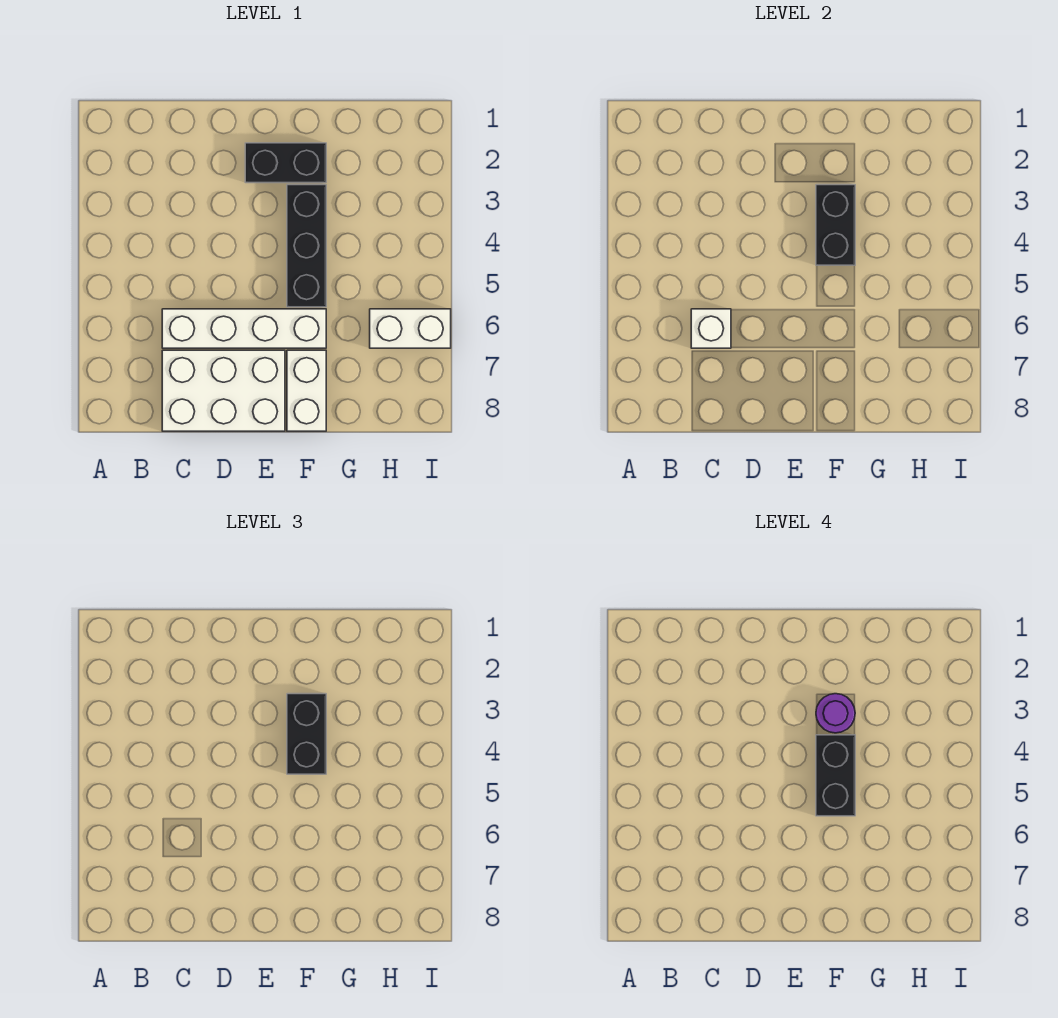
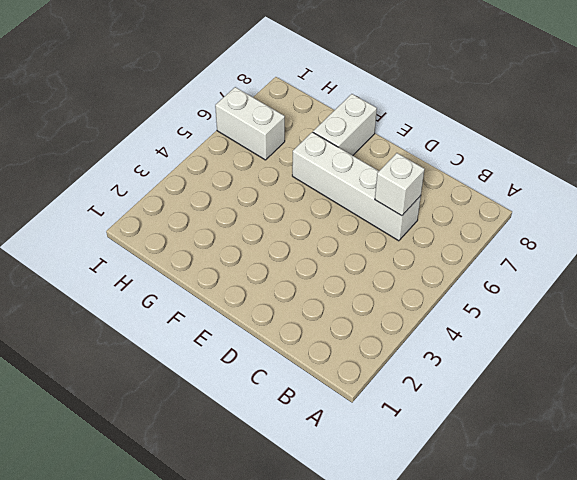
none -> white 2x3 brick [162,350,285,431]
none -> black 1x2 brick [245,143,326,183]

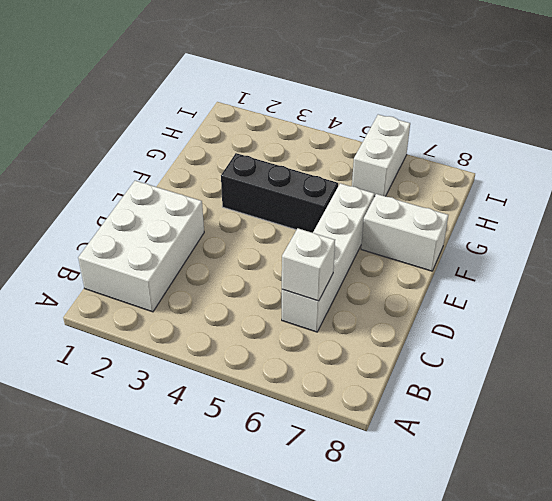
white 2x3 brick [78,181,204,312] -> white 2x3 brick moved to [162,350,285,431]
none -> black 1x2 brick [245,143,326,183]
none -> black 1x2 brick [816,185,855,265]

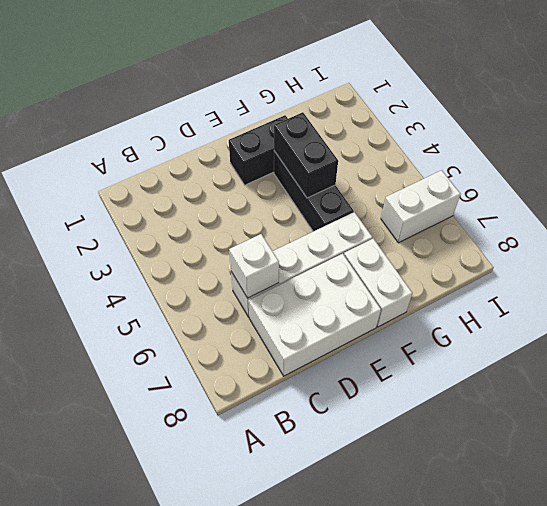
none -> black 1x2 brick [287,694,326,774]
none -> purple 1x1 round brick [816,694,855,733]

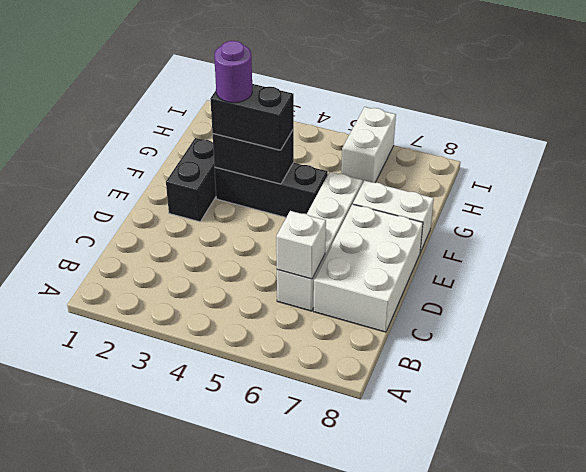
none -> black 1x2 brick [816,735,855,816]

